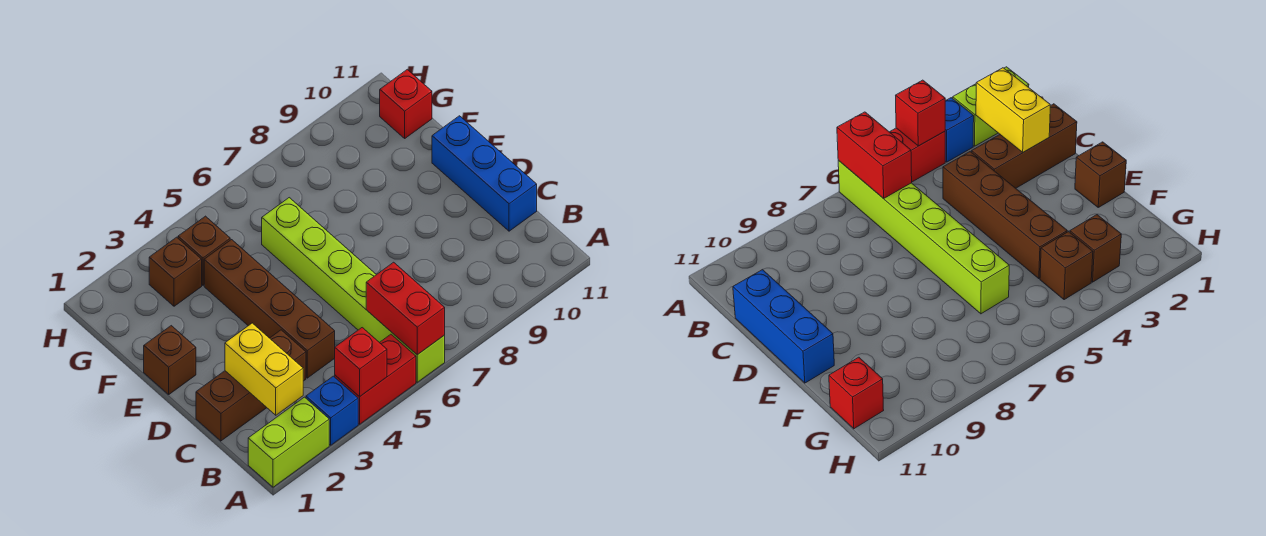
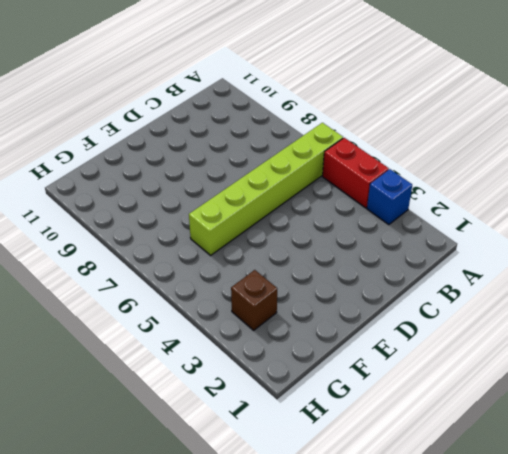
none -> lime 1x2 brick [248,397,329,487]
none -> brown 1x3 brick [196,330,306,441]
none -> brown 1x4 brick [204,240,335,378]

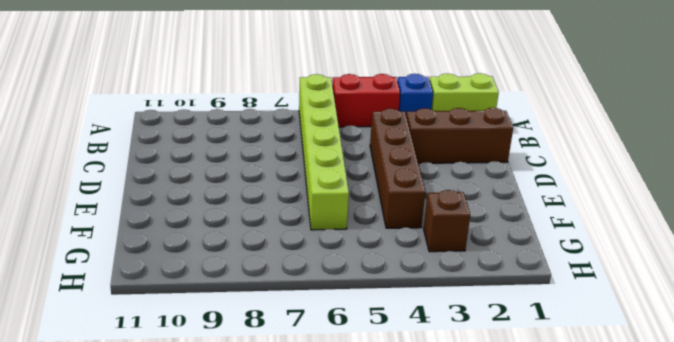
none -> blue 1x3 brick [432,116,537,231]
none -> brown 1x1 brick [144,326,196,394]
none -> brown 1x1 brick [178,216,230,285]

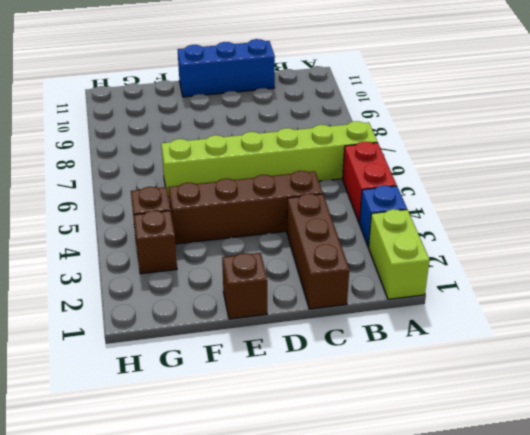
none -> red 1x1 brick [380,70,432,138]
none -> red 1x1 brick [335,328,387,397]
none -> red 1x2 brick [366,262,445,355]

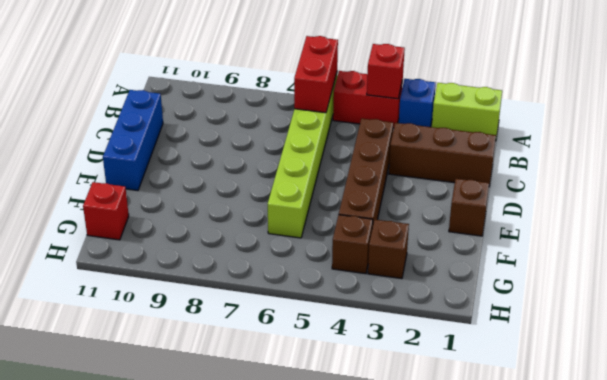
none -> yellow 1x2 brick [225,323,303,415]

